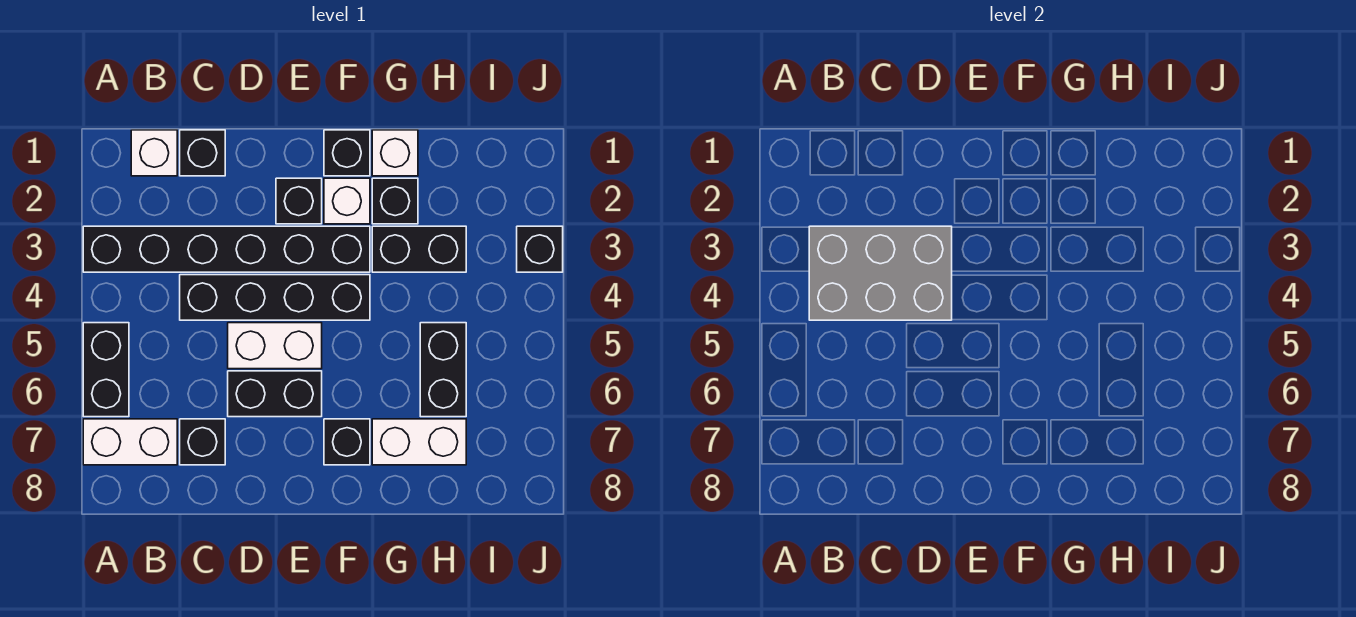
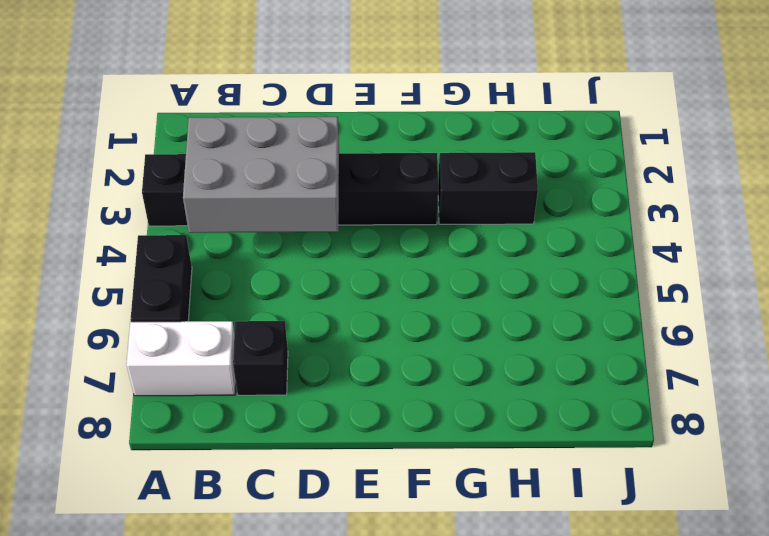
none -> white 1x1 brick [131,130,177,176]
none -> black 1x1 brick [180,130,225,176]
none -> black 1x4 brick [180,275,370,320]

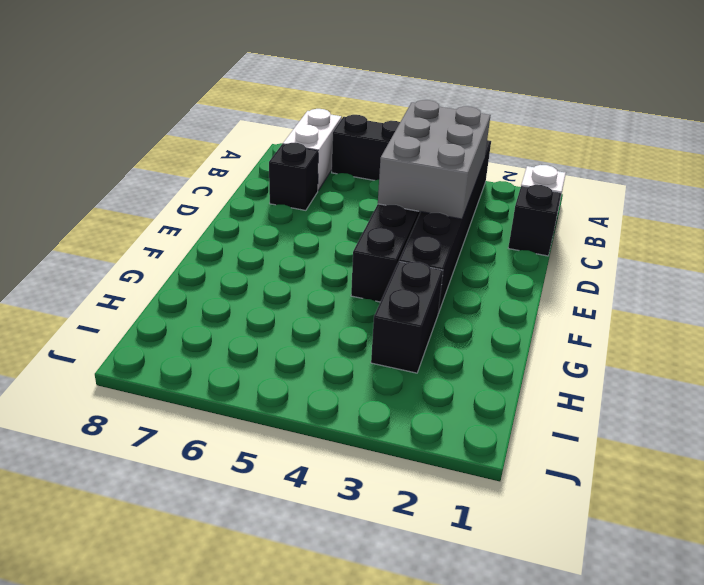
none -> white 1x2 brick [228,323,322,369]
none -> black 1x2 brick [228,371,322,417]
none -> black 1x1 brick [276,178,322,224]

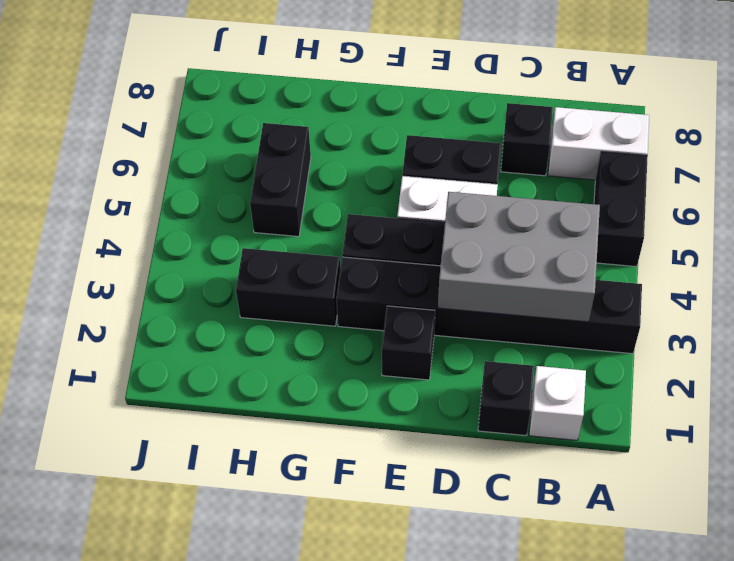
none -> black 1x1 brick [324,130,370,176]
none -> white 1x1 brick [324,178,370,224]
none -> black 1x1 brick [324,419,370,465]

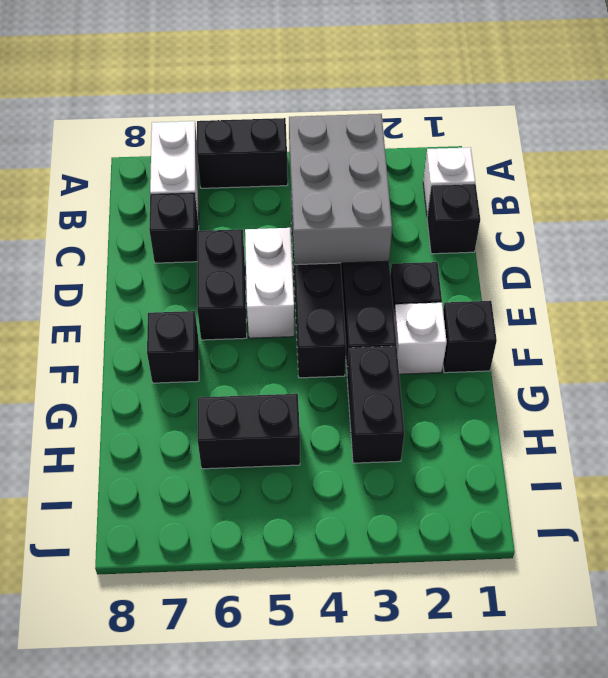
none -> white 1x1 brick [372,130,418,176]
none -> black 1x1 brick [372,178,418,224]
none -> white 1x2 brick [372,419,466,465]

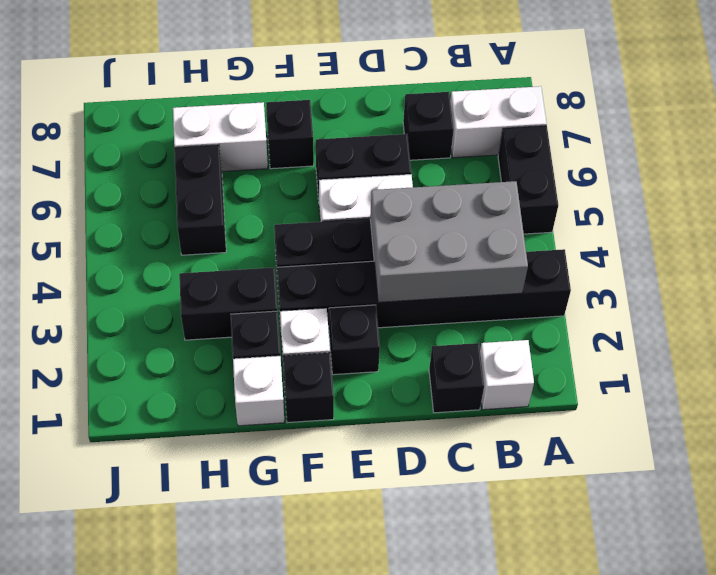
none -> black 1x1 brick [517,226,563,272]

